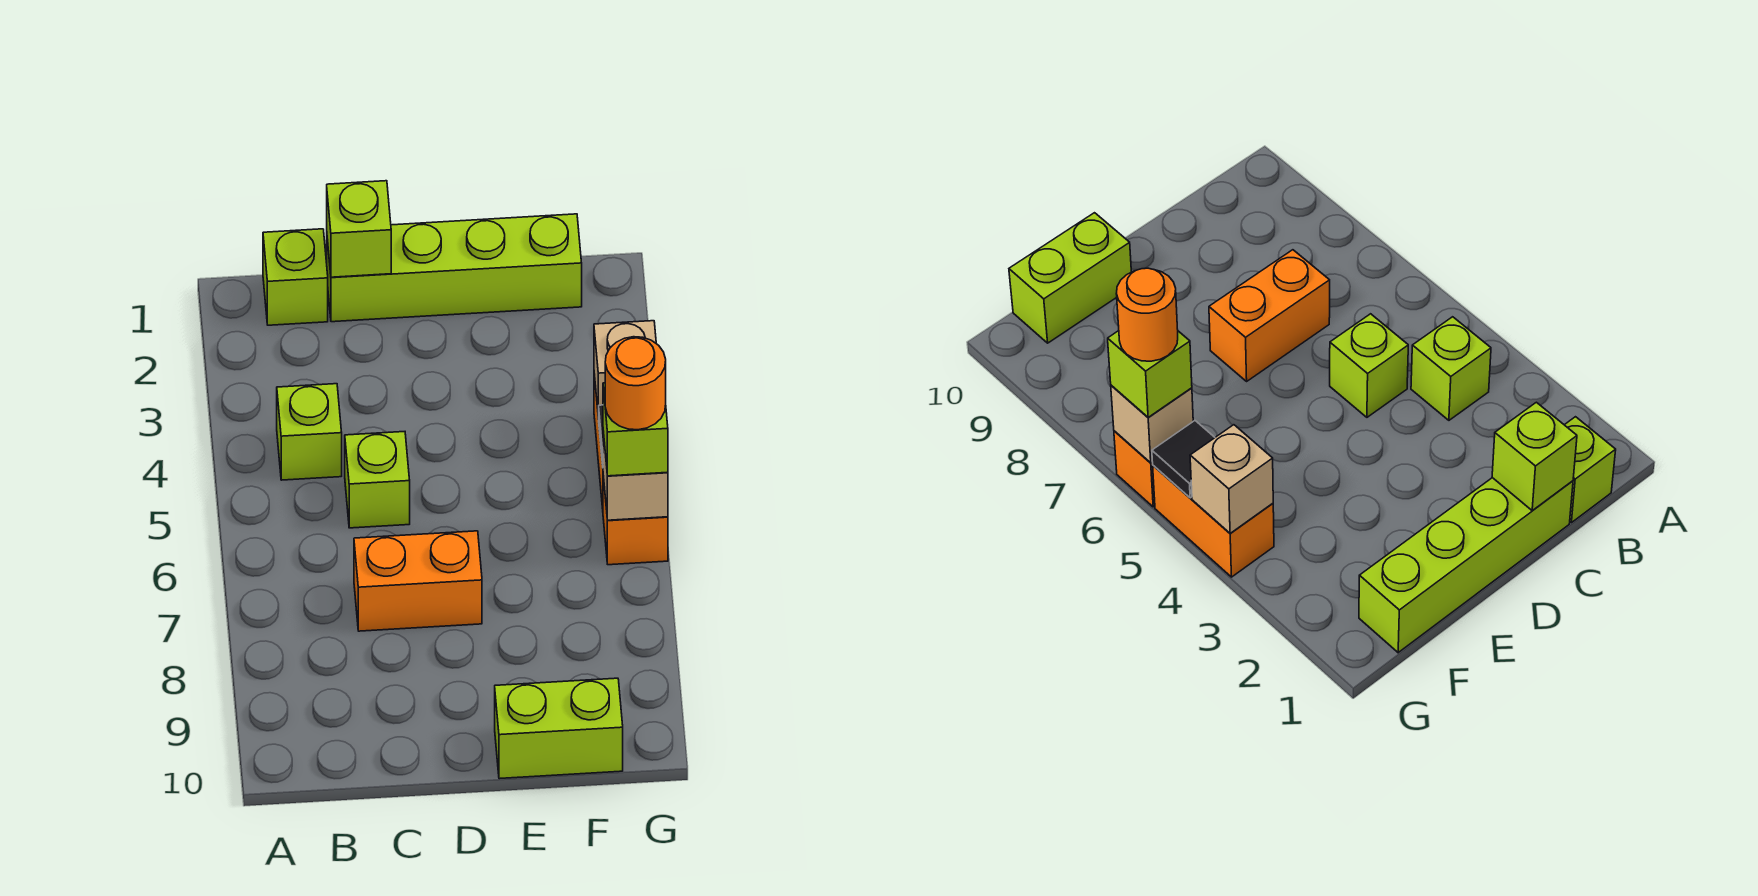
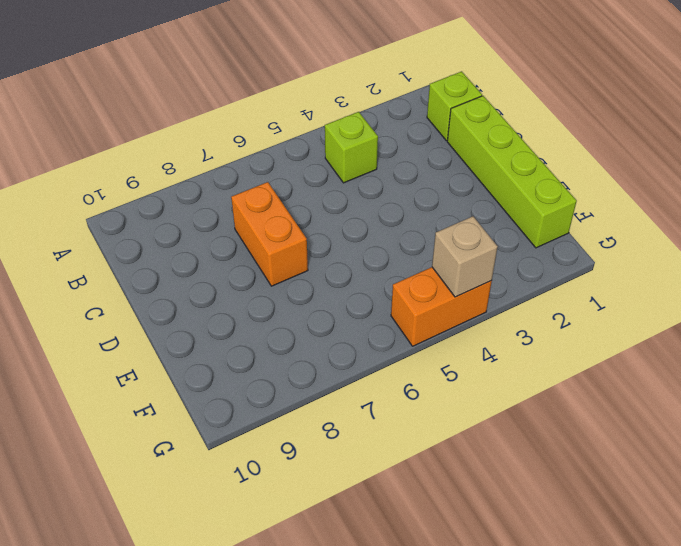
none -> lime 1x1 brick [345,432,410,528]
none -> lime 1x2 brick [495,678,623,779]
none -> orange 1x1 brick [603,476,668,565]

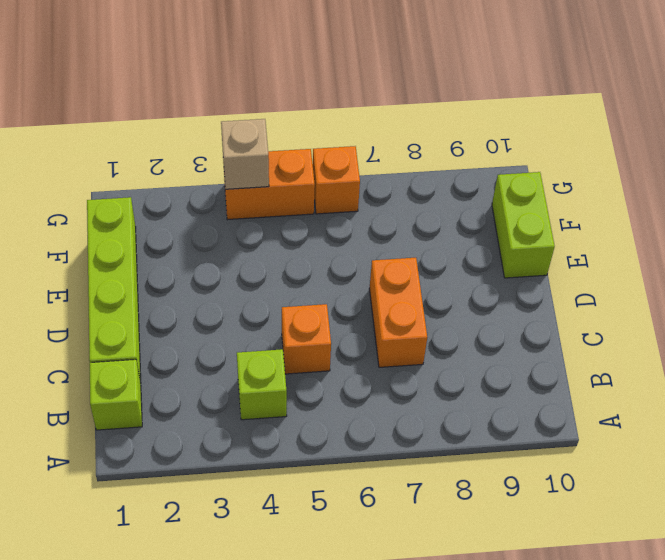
orange 1x1 brick [282,304,331,374] -> lime 1x1 brick [345,432,410,528]
none -> lime 1x1 brick [327,181,391,277]
none -> black 1x1 tile [1152,421,1215,498]
none -> tan 1x1 brick [603,431,668,520]

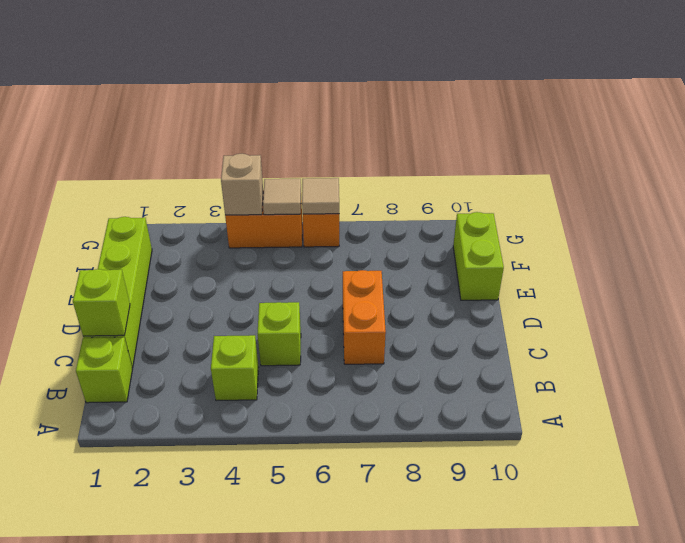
tan 1x1 tile [263,179,301,215] -> black 1x1 tile [1152,421,1215,498]
tan 1x1 tile [302,178,339,214] -> tan 1x1 brick [603,431,668,520]
none -> lime 1x1 brick [603,383,668,476]
none -> orange 1x1 round brick [605,337,666,430]

